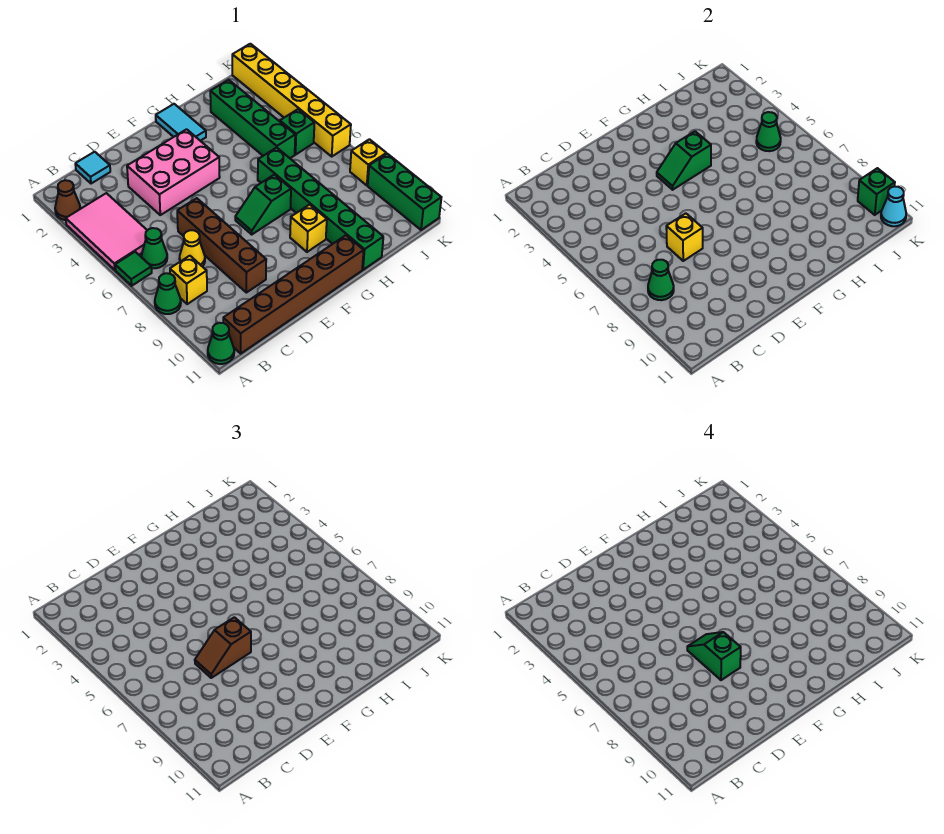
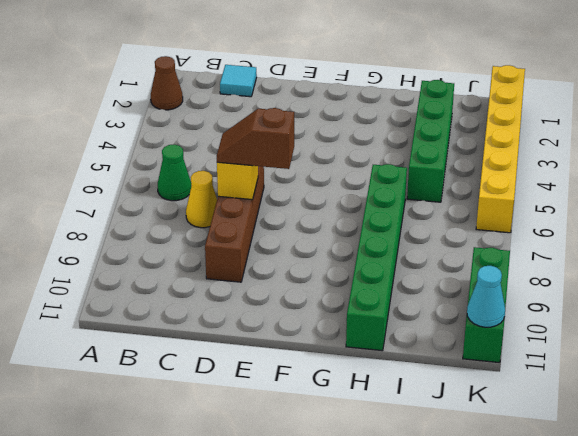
none -> pink 2x3 tile [66,193,147,270]
none -> green 1x1 tile [115,252,152,286]
none -> green 1x1 cone [155,273,181,314]

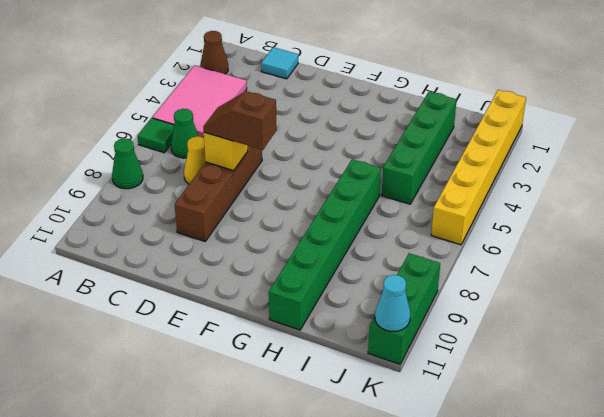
none -> green 1x1 cone [208,323,234,364]
none -> yellow 1x1 brick [170,256,207,304]
none -> brown 1x6 brick [223,235,364,353]

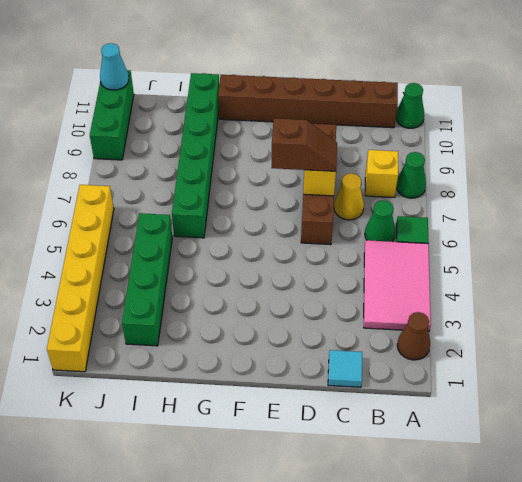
none -> pink 2x3 brick [127,129,220,215]
none -> green 1x2 slope [235,175,291,234]
none -> cyan 1x2 tile [156,104,206,141]

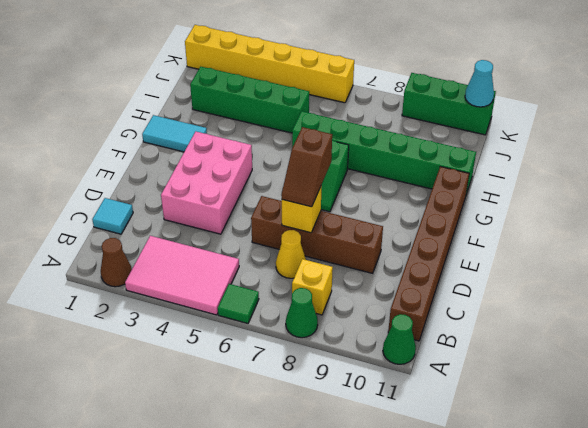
none -> green 1x1 cone [142,228,167,268]
none -> yellow 1x1 brick [290,205,327,252]
none -> green 1x1 brick [280,109,314,155]

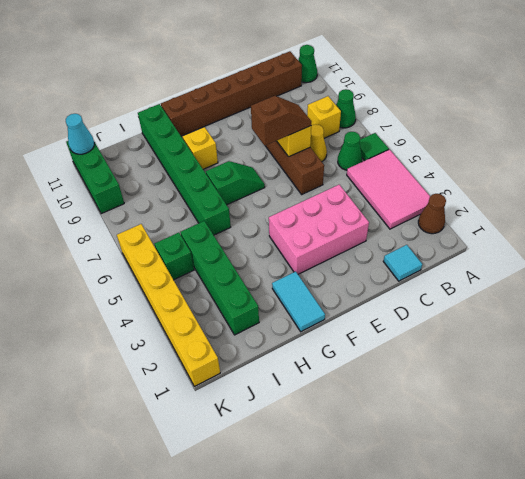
none -> yellow 1x1 brick [350,139,386,185]
none -> green 1x1 cone [648,260,674,300]
none -> green 1x2 slope [657,131,711,190]

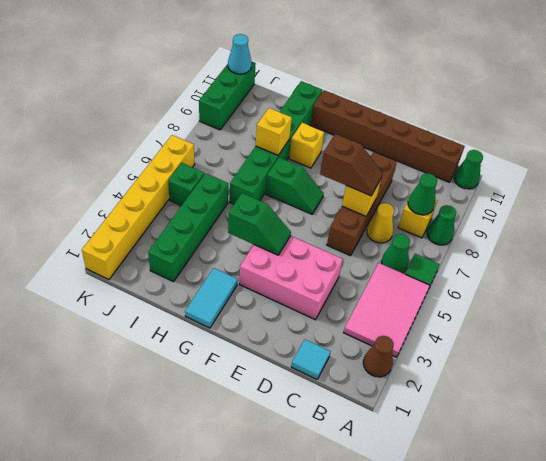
yellow 1x1 brick [256,108,292,155] -> yellow 1x1 brick moved to [350,139,386,185]
none -> green 1x1 cone [756,112,781,151]
none -> green 1x1 brick [858,168,895,215]
none -> green 1x2 slope [687,632,741,680]

